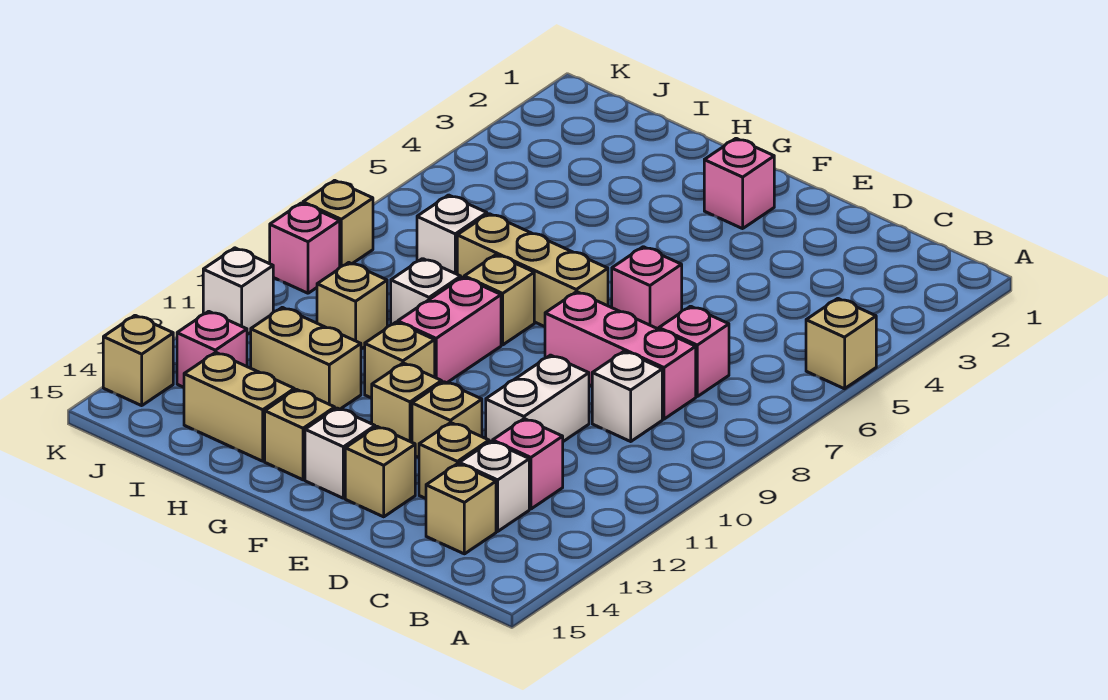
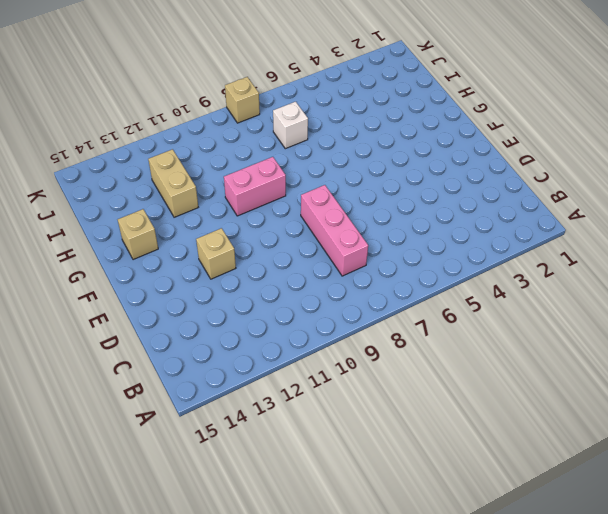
none -> tan 1x1 brick [806,299,876,389]
none -> pink 1x1 brick [659,306,729,396]
none -> white 1x1 brick [592,351,662,441]
none -> pink 1x1 brick [493,419,563,509]

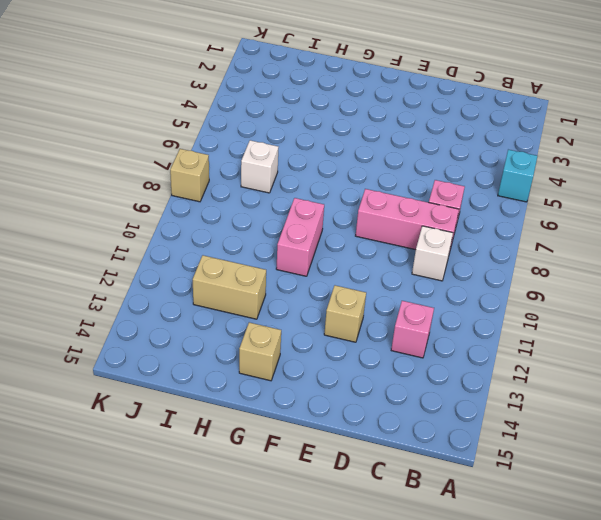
cyan 1x1 brick [498,150,537,202] -> tan 1x1 brick [806,299,876,389]
none -> white 1x1 brick [459,441,529,531]
none -> tan 1x1 brick [426,464,496,554]
none -> white 1x2 brick [486,355,589,442]
none -> tan 1x1 brick [419,423,489,498]

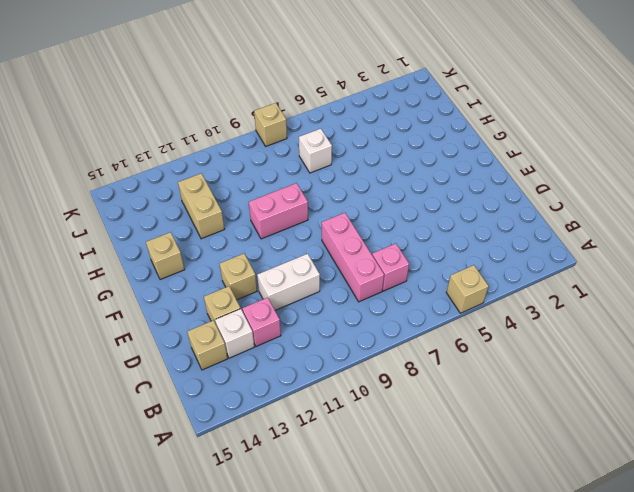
none -> white 1x1 brick [592,351,662,441]
none -> pink 1x1 brick [612,247,682,329]
none -> tan 1x1 brick [345,427,415,517]
none -> pink 1x1 brick [704,138,774,229]

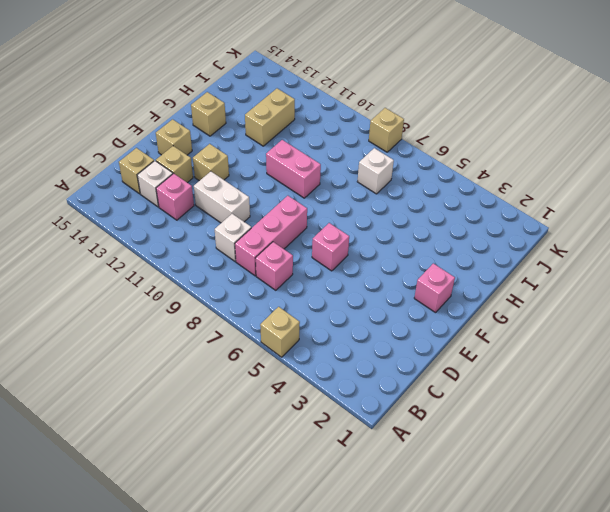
none -> tan 1x3 brick [457,214,608,327]
none -> tan 1x1 brick [372,363,442,442]
none -> white 1x1 brick [305,408,375,498]
none -> tan 1x1 brick [464,255,534,345]

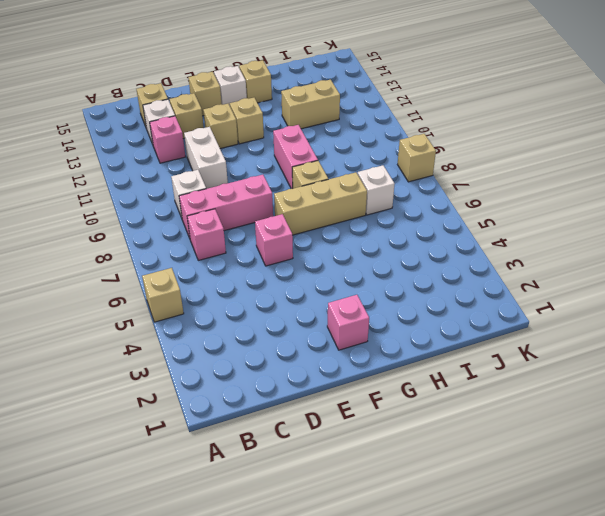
none -> tan 1x1 brick [365,322,435,398]
none -> white 1x1 brick [391,259,461,325]
none -> tan 1x2 brick [184,352,294,461]
none -> tan 1x1 brick [317,263,387,349]

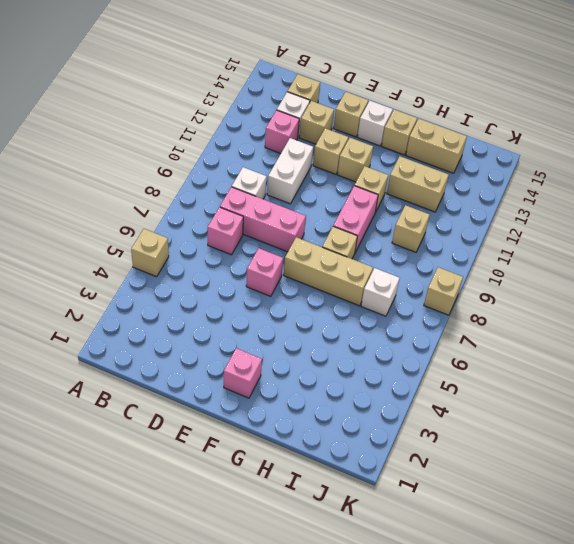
none -> white 1x1 brick [391,259,461,325]
none -> pink 1x1 brick [177,311,247,387]
none -> pink 1x1 brick [270,203,340,293]
none -> white 1x1 brick [203,248,273,334]

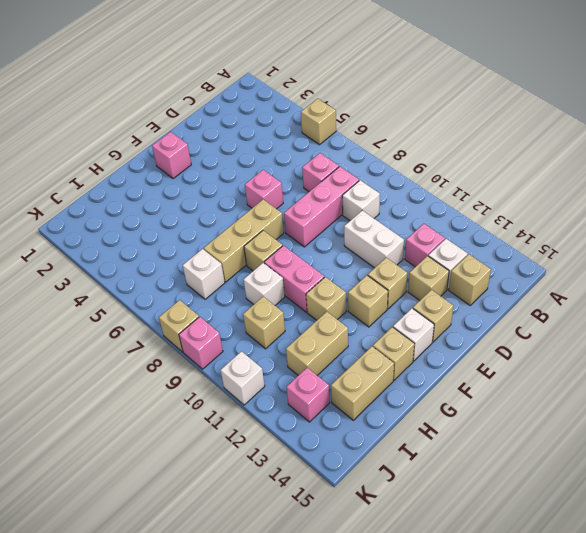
none -> tan 1x1 brick [103,315,173,406]

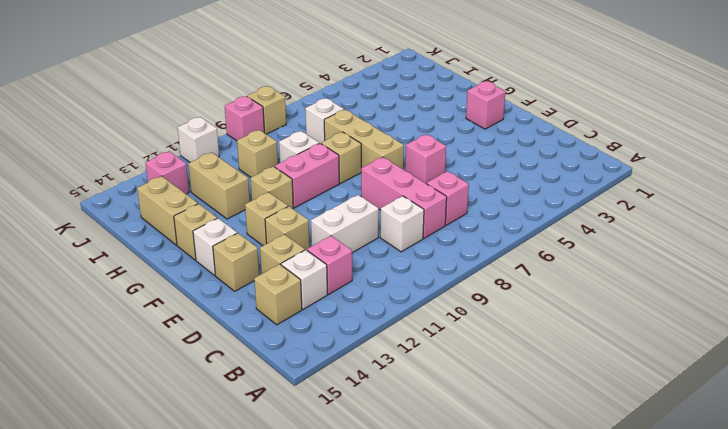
none -> tan 1x1 brick [806,299,876,389]
none -> tan 1x1 brick [103,315,173,406]

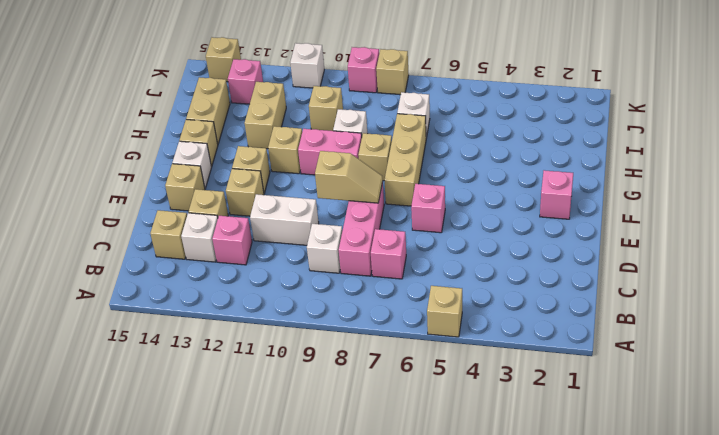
tan 1x2 slope [315,151,383,203] -> none

